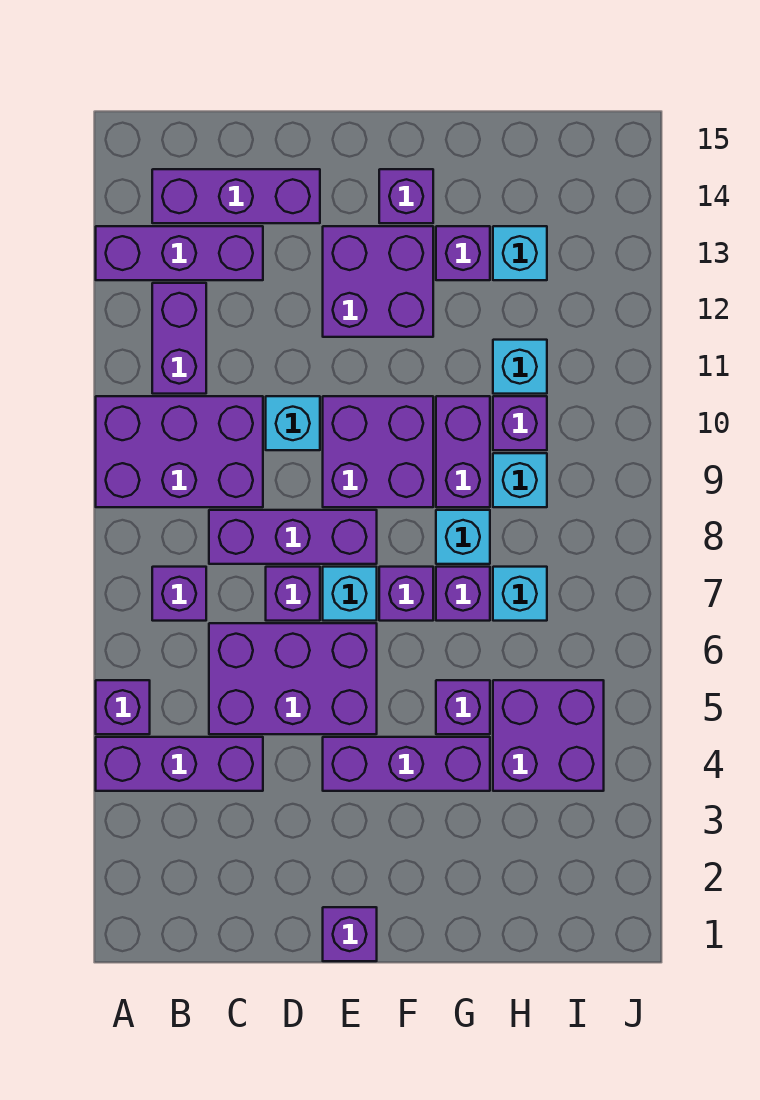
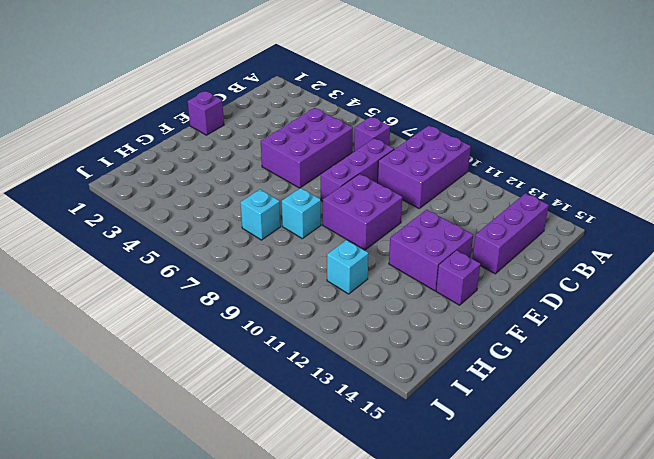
none -> purple 1x3 brick [96,737,263,791]
none -> purple 1x1 brick [96,680,150,734]
none -> purple 1x3 brick [96,226,263,280]

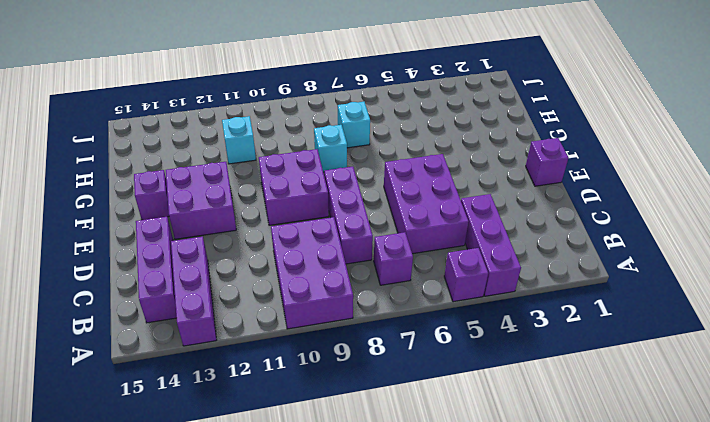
none -> purple 1x2 brick [152,283,206,394]
none -> purple 1x1 brick [266,567,320,621]
none -> cyan 1x1 brick [266,396,320,450]

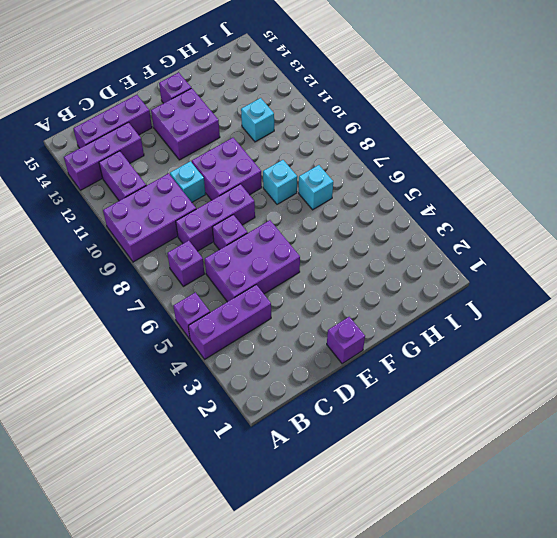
none -> purple 1x3 brick [323,737,490,791]
none -> cyan 1x1 brick [323,567,377,621]
none -> purple 1x1 brick [379,567,433,621]

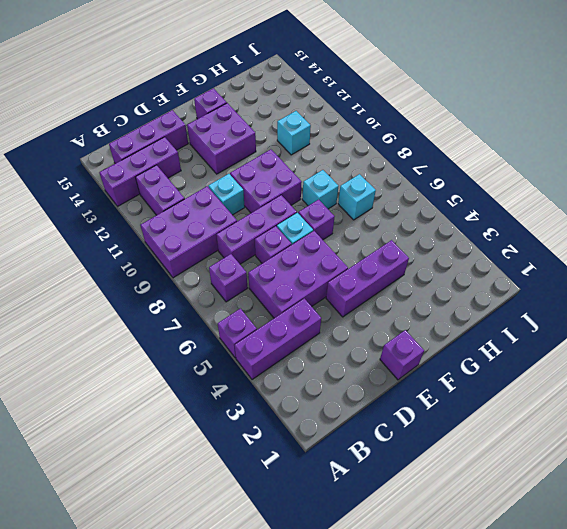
none -> purple 1x1 brick [436,680,490,734]
none -> purple 1x1 brick [436,567,490,621]
none -> purple 1x2 brick [436,396,490,507]

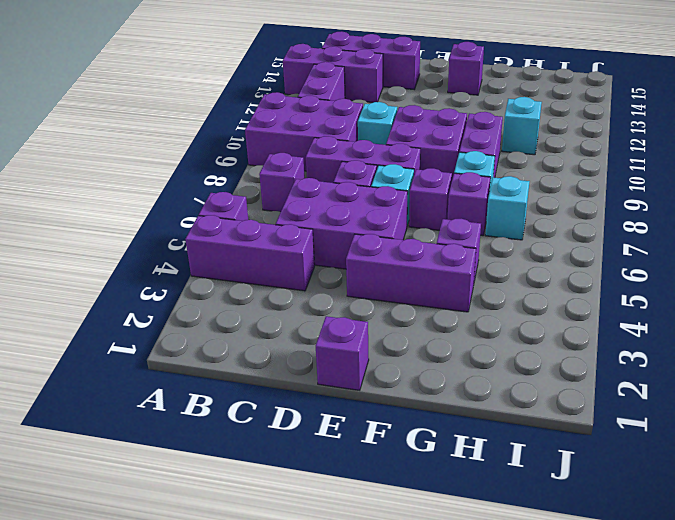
none -> purple 2x2 brick [323,226,433,337]
none -> purple 1x1 brick [436,226,490,280]
none -> purple 2x2 brick [493,680,604,791]

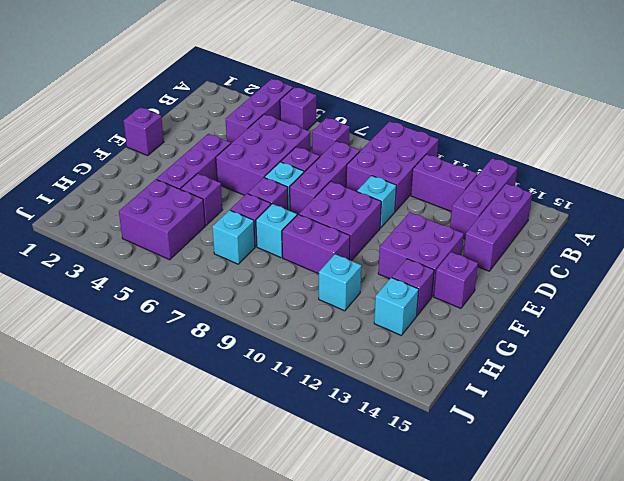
none -> cyan 1x1 brick [493,453,547,507]
none -> purple 1x1 brick [493,396,547,450]

